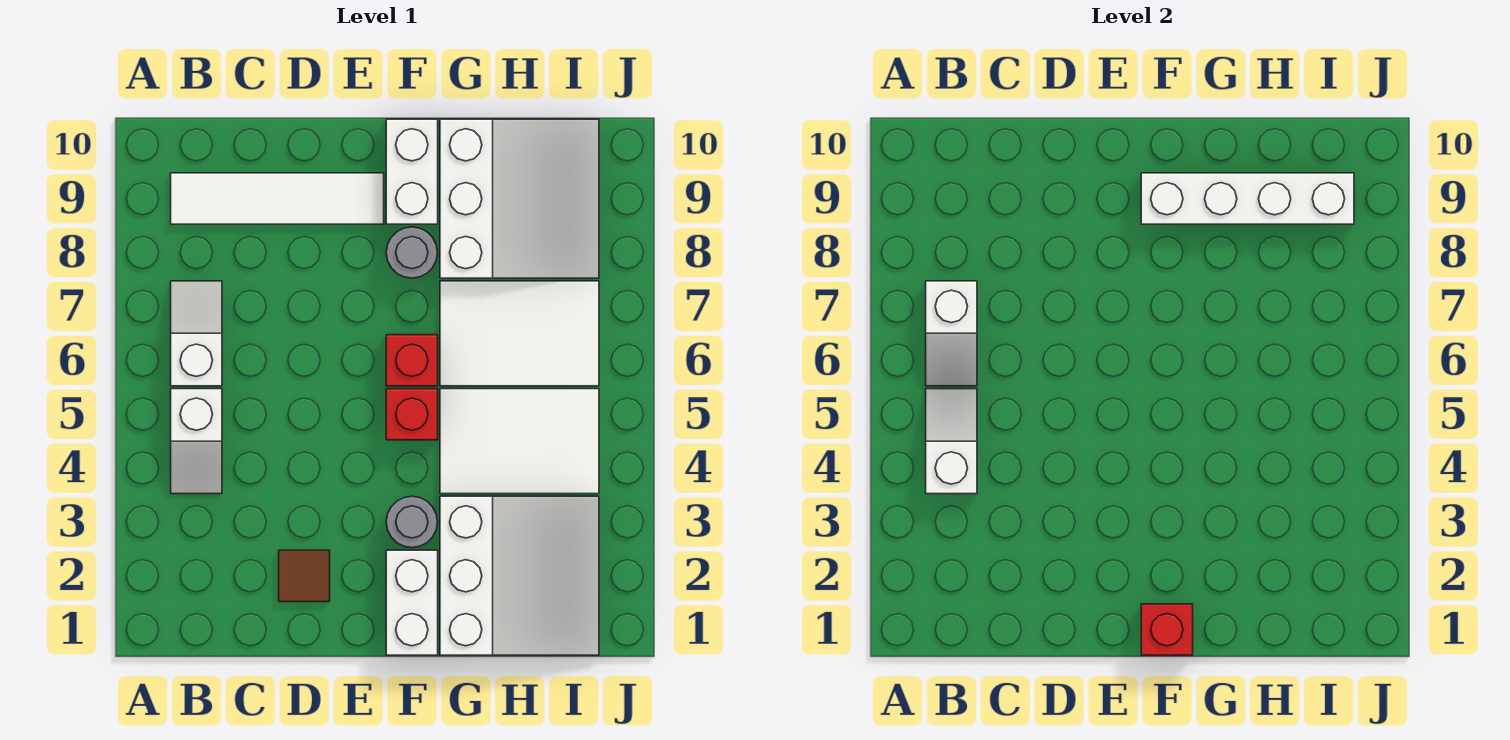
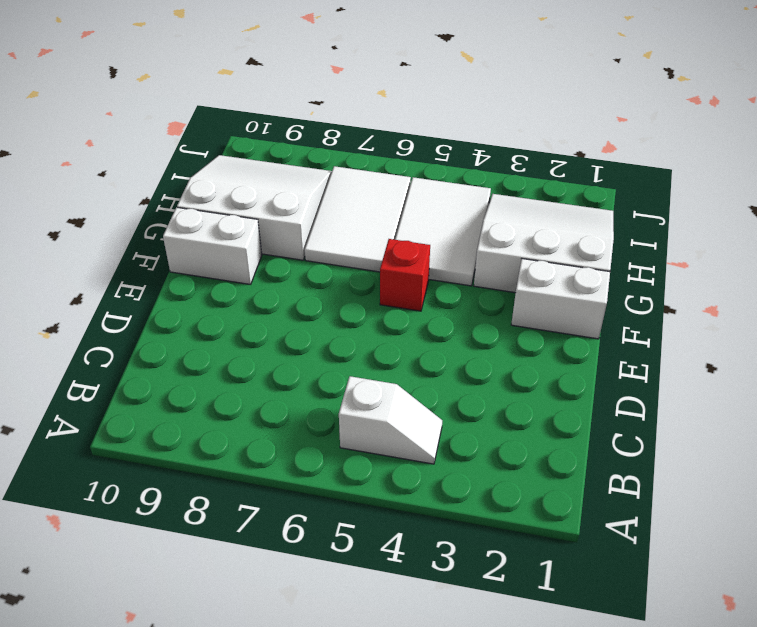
none -> white 1x2 slope [171,281,222,386]
none -> white 1x4 tile [171,173,384,224]
none -> brown 1x1 tile [279,550,330,602]

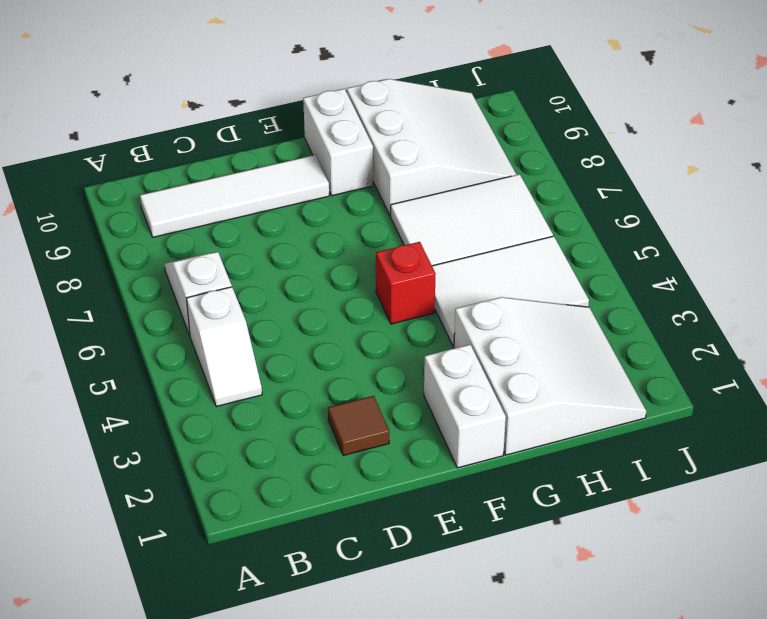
none -> grey 1x1 round brick [386,496,437,548]
none -> red 1x1 brick [386,335,438,386]
none -> grey 1x1 round brick [386,227,438,278]

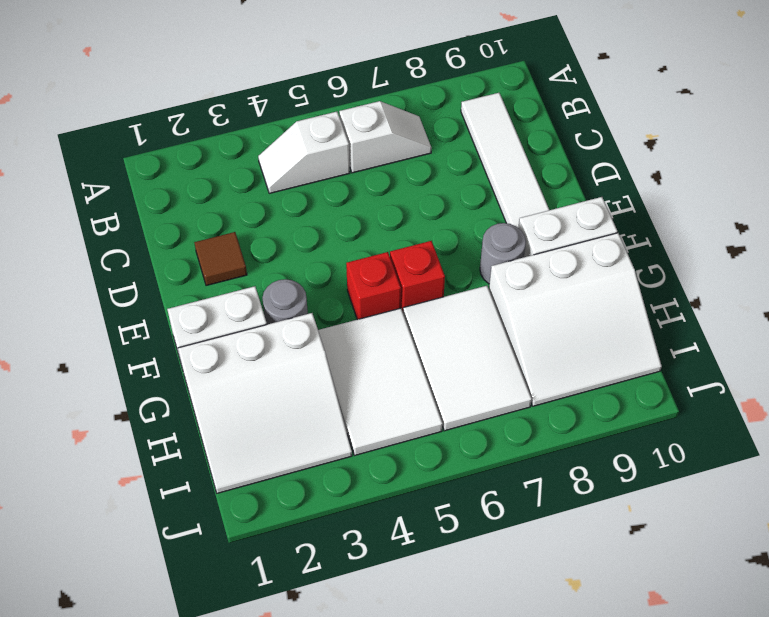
none -> white 1x2 slope [926,389,977,494]
none -> white 1x2 slope [926,281,977,386]
none -> red 1x1 brick [1141,604,1193,655]

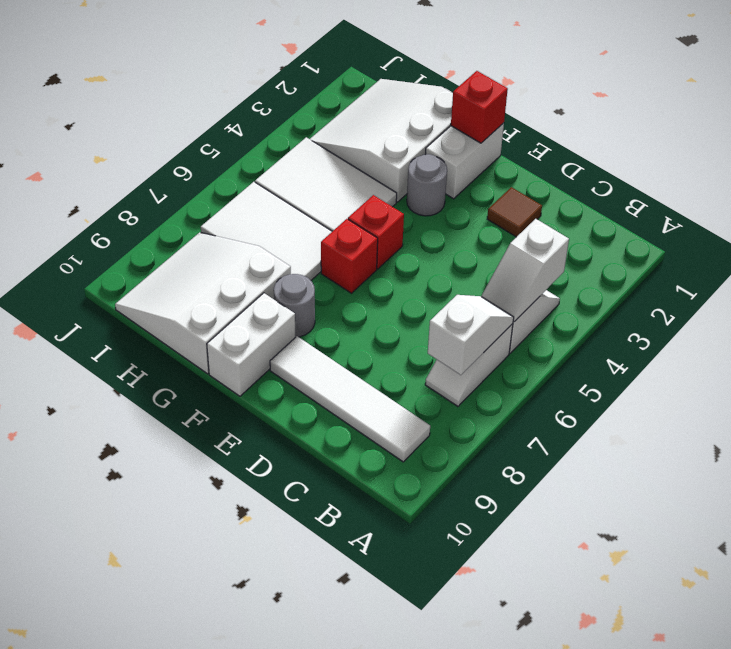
none -> white 1x4 brick [1141,173,1354,224]

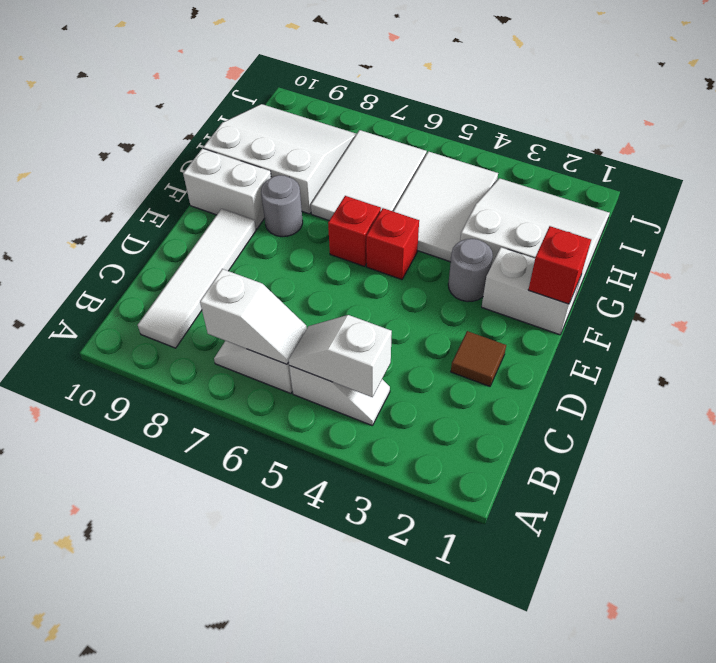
none -> white 1x4 brick [1141,173,1354,224]

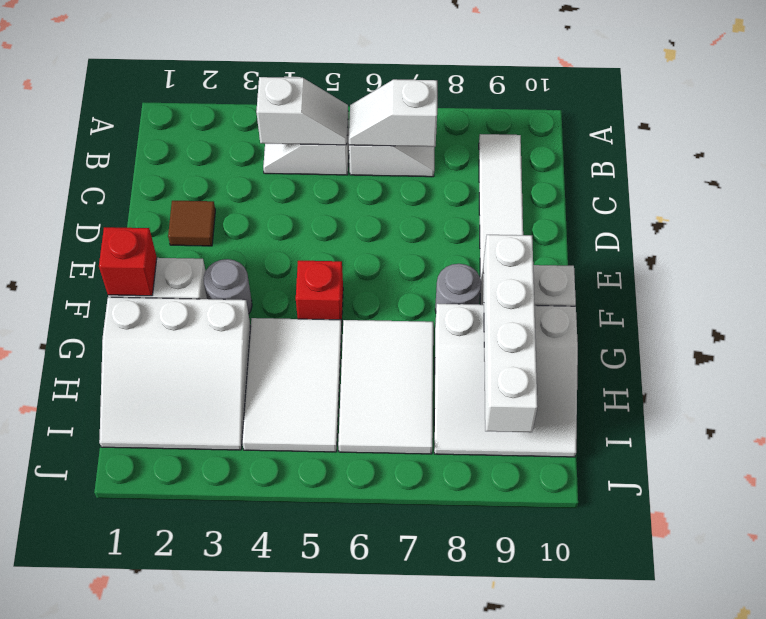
none -> red 1x1 brick [386,335,438,386]

